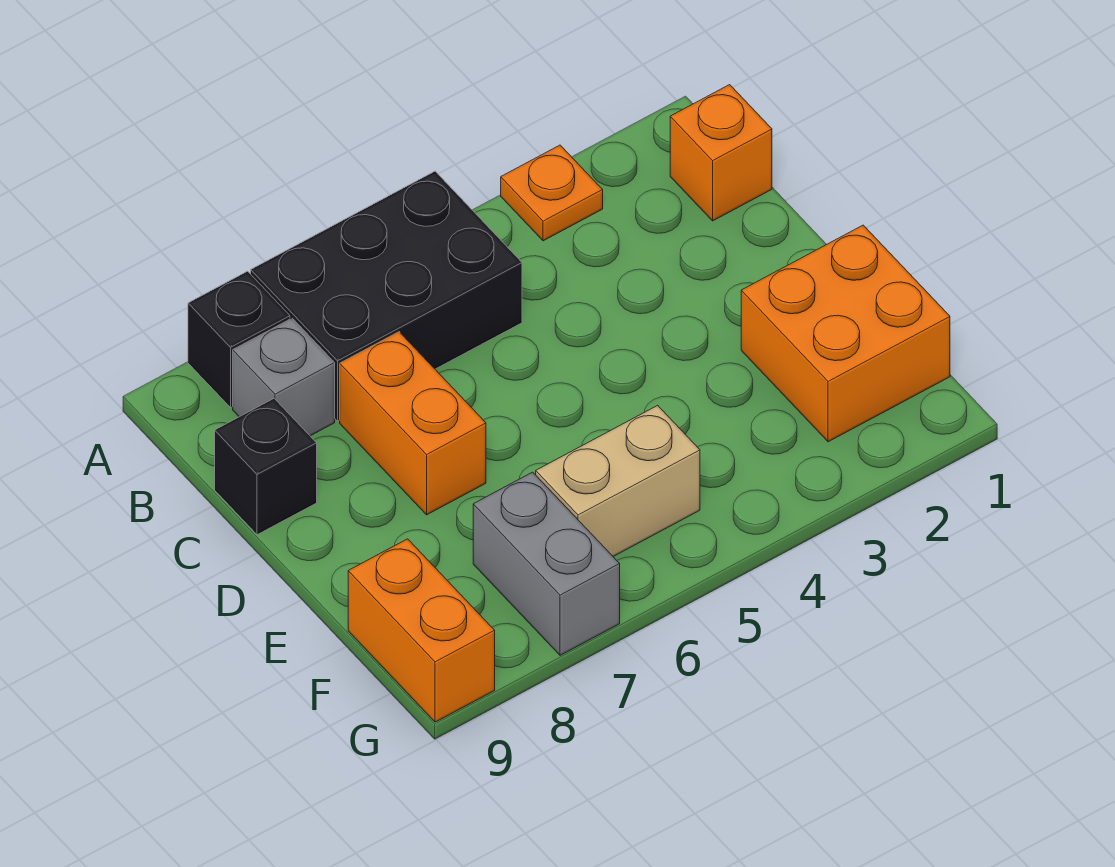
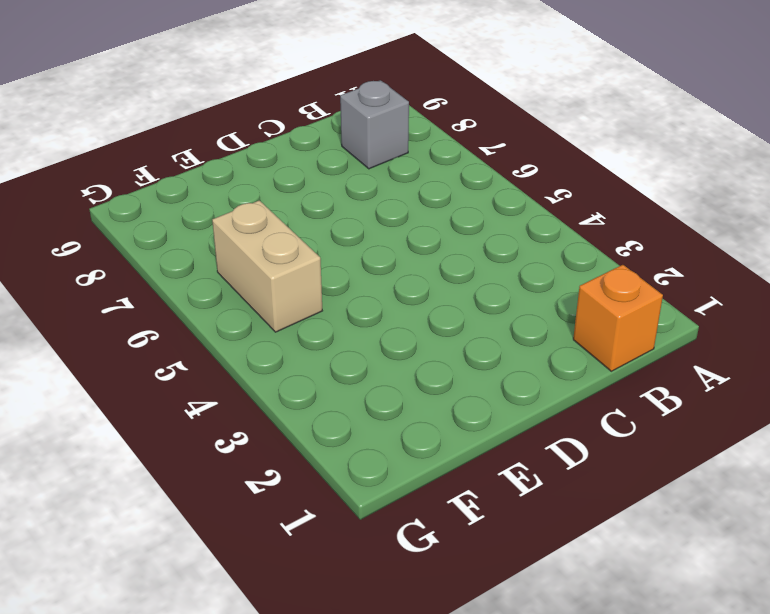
none -> orange 1x1 plate [501,145,603,241]
none -> black 2x3 brick [251,171,522,421]

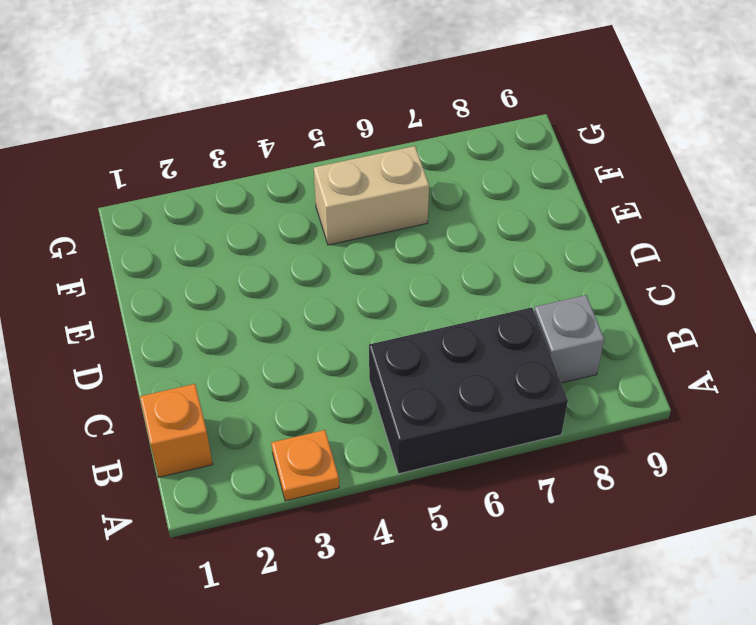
none -> black 1x1 brick [188,271,290,407]
none -> orange 1x2 brick [340,332,486,515]

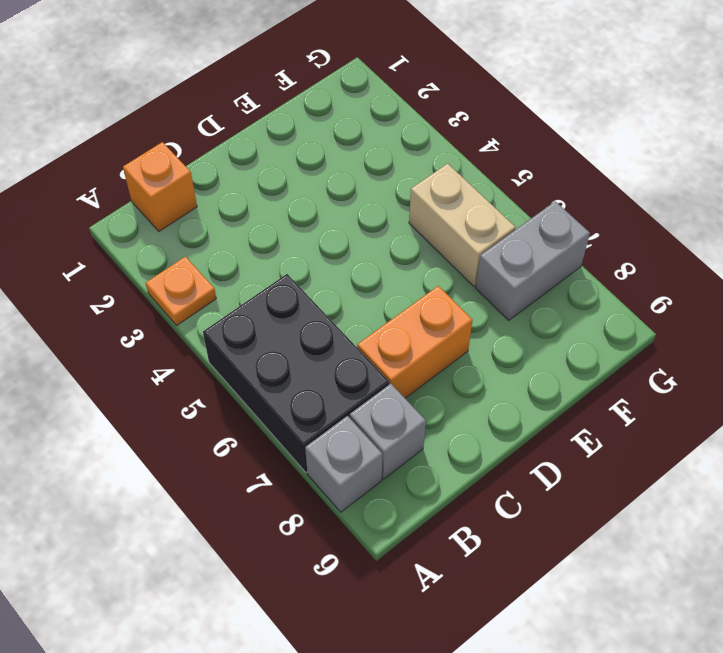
grey 1x1 brick [305,416,382,512] -> black 1x1 brick [188,271,290,407]
none -> black 1x1 brick [215,399,317,535]
none -> orange 2x2 brick [741,225,950,442]

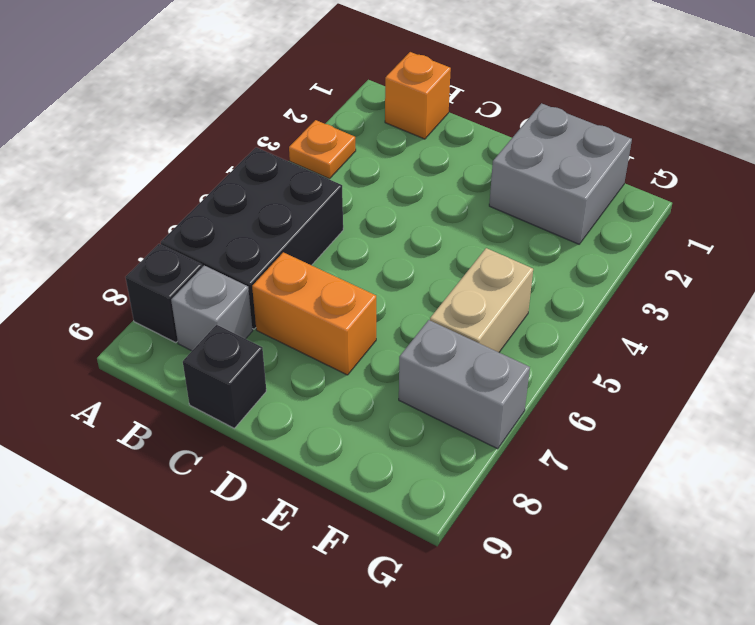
grey 2x2 brick [489,103,632,244] -> orange 2x2 brick [741,225,950,442]
none -> orange 1x2 brick [348,539,495,722]

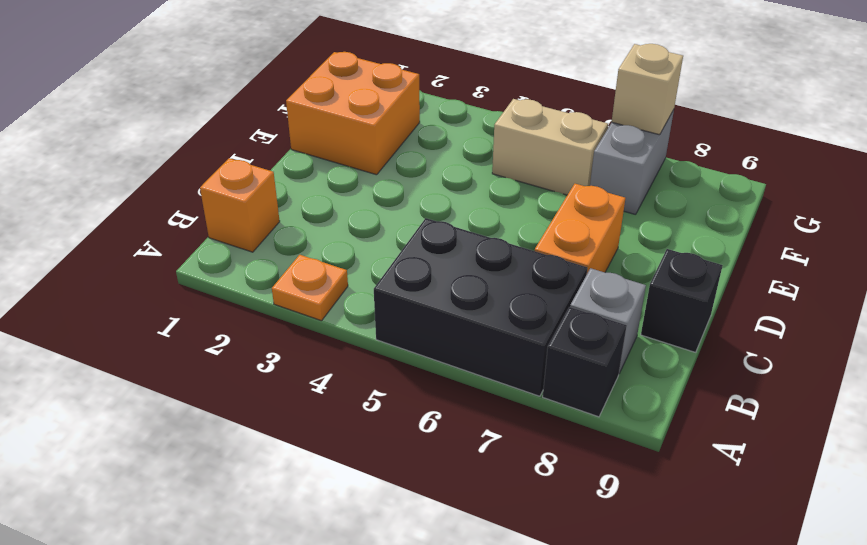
tan 1x1 brick [612,44,683,135] -> none
none -> orange 1x2 brick [348,539,495,722]

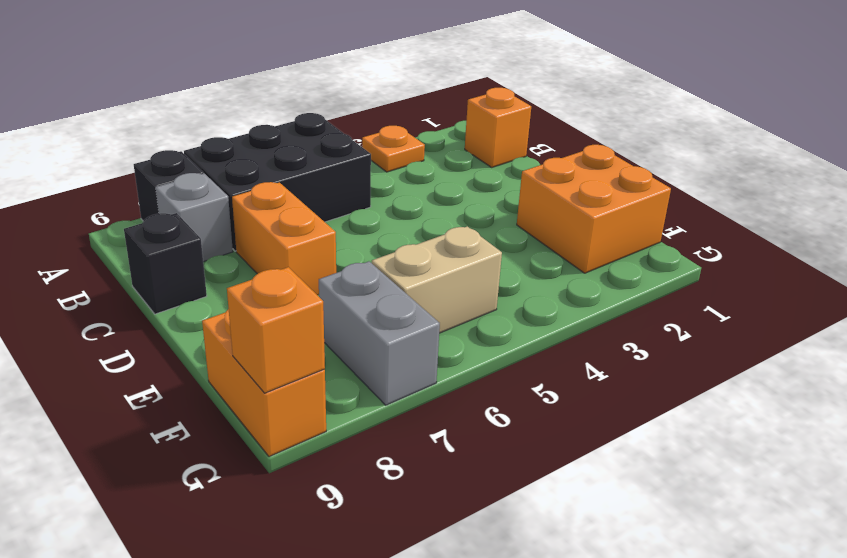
orange 1x1 brick [227,267,325,393] -> none

